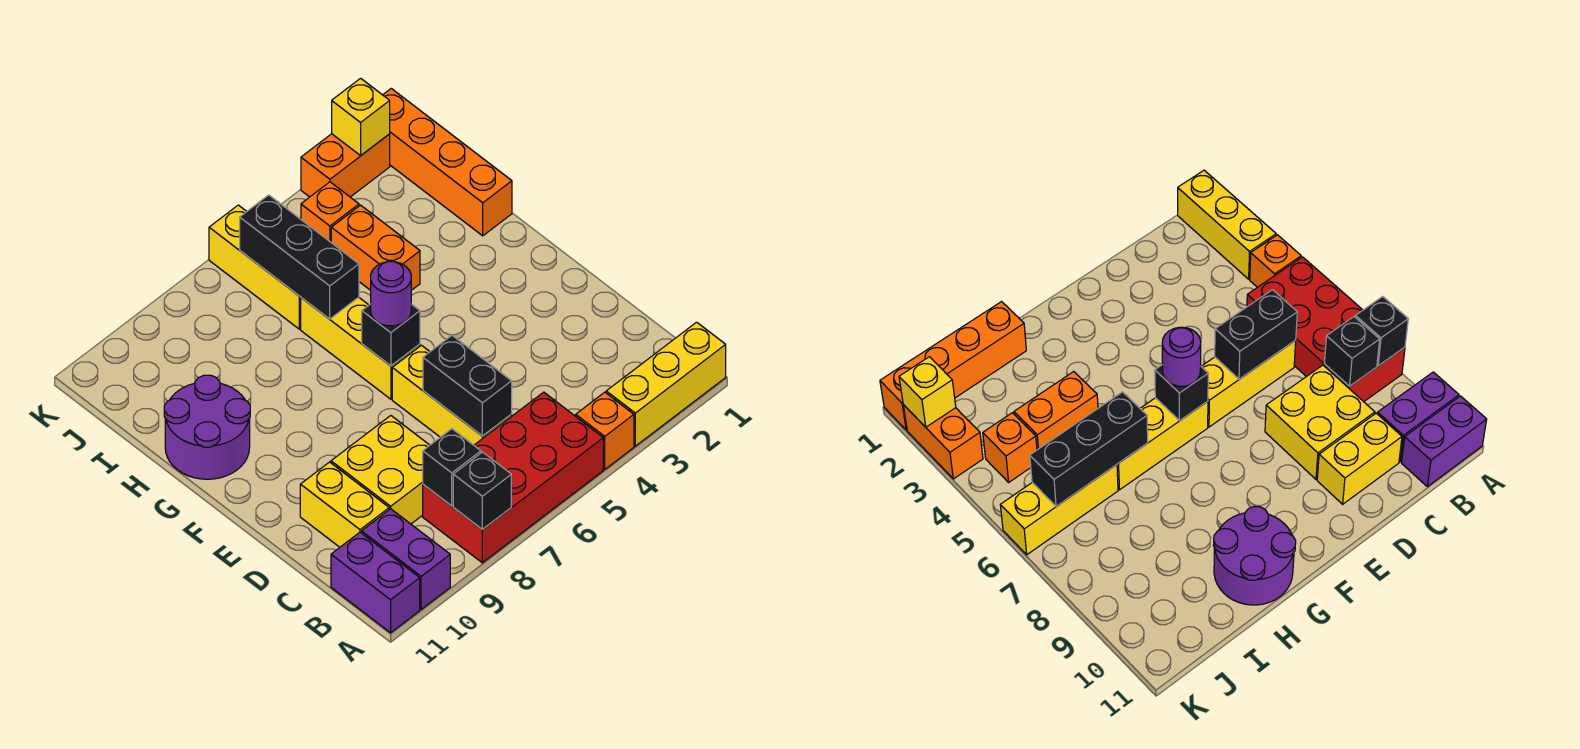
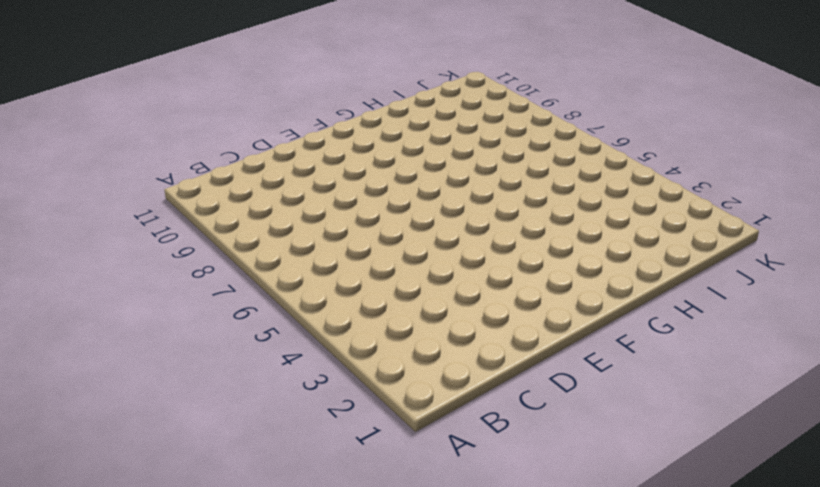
none -> yellow 1x3 brick [606,322,726,446]
none -> orange 1x1 brick [576,392,634,469]
none -> red 2x4 brick [423,392,603,563]

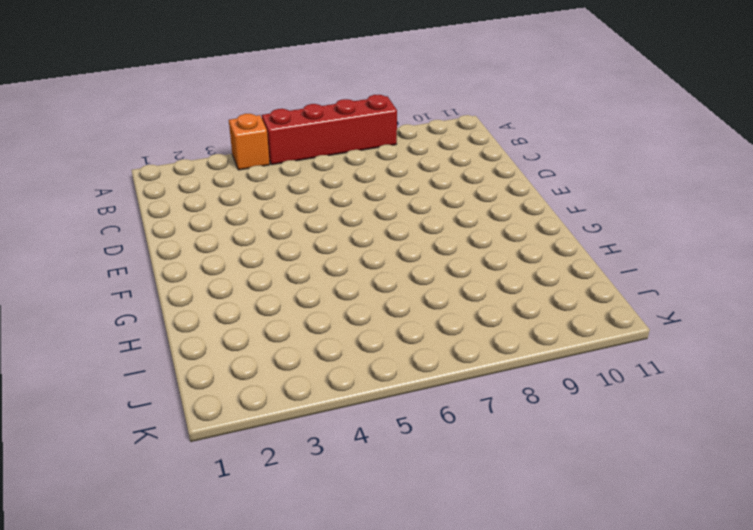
red 1x4 brick [262,95,397,165] -> red 2x4 brick [423,392,603,563]
none -> yellow 1x3 brick [606,322,726,446]
none -> purple 1x2 brick [362,509,450,609]
none -> purple 1x2 brick [331,532,420,633]

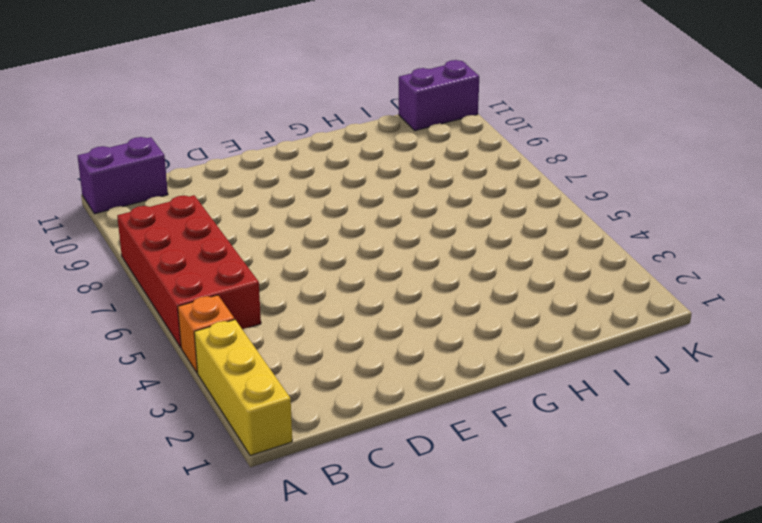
purple 1x2 brick [399,60,479,131] -> purple 1x2 brick moved to [362,509,450,609]
none -> yellow 1x3 brick [392,345,512,445]
none -> yellow 2x2 brick [331,416,430,524]
none -> yellow 1x2 brick [300,462,389,547]

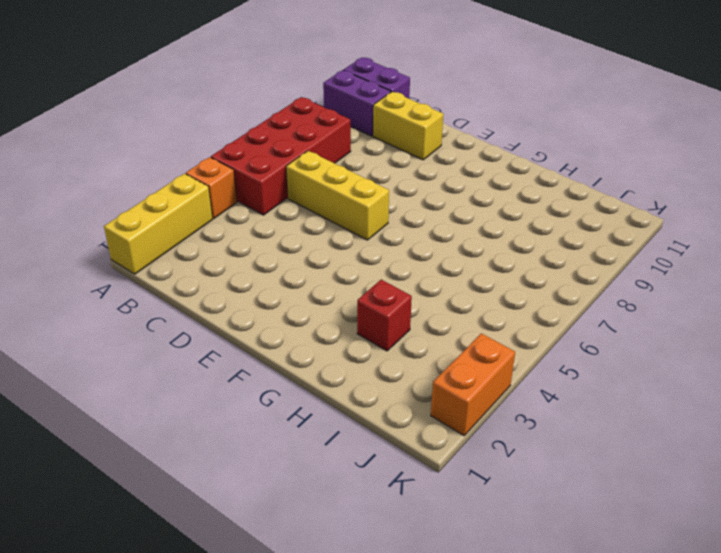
red 1x1 brick [357,280,412,351] -> none
none -> yellow 2x2 brick [331,416,430,524]
none -> yellow 1x3 brick [301,297,420,399]
none -> purple 2x2 round brick [164,375,250,479]

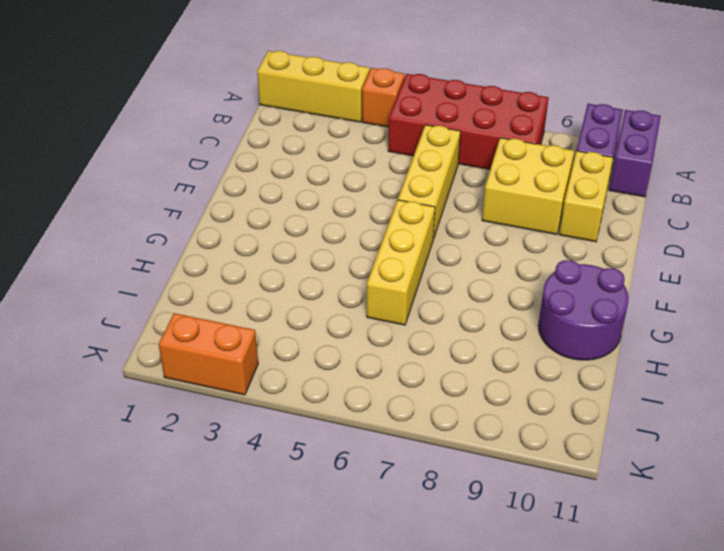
none -> orange 1x4 brick [383,89,512,236]
none -> orange 1x2 brick [331,205,420,290]
none -> yellow 1x3 brick [209,205,301,329]

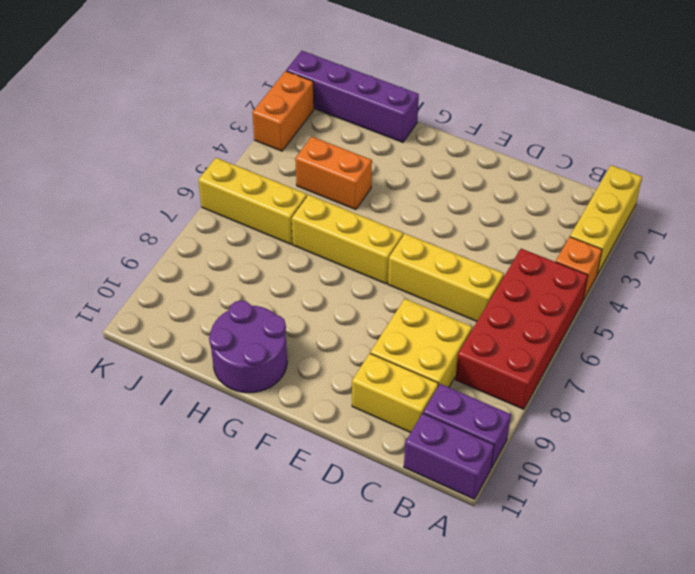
purple 1x4 brick [286,51,419,142] -> orange 1x4 brick [383,89,512,236]
none -> orange 1x1 brick [301,182,359,242]
none -> black 1x1 brick [453,452,511,529]
none -> black 1x1 brick [423,429,481,506]

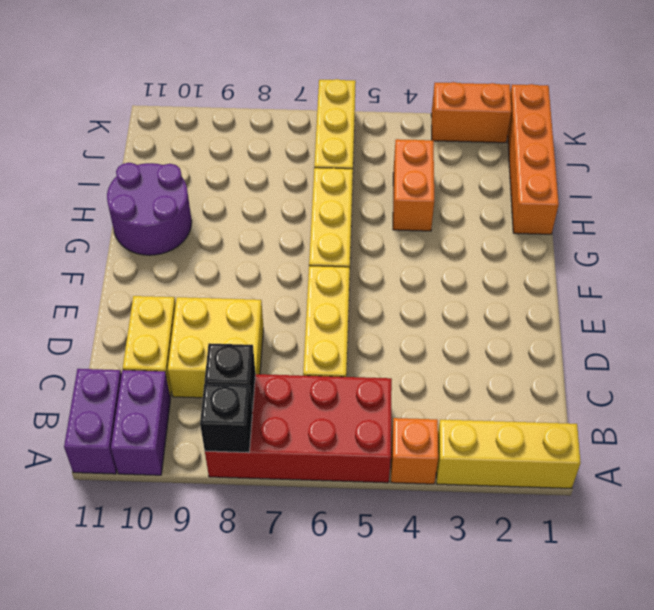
none -> orange 1x1 brick [301,182,359,242]
none -> black 1x2 brick [423,336,512,436]
none -> black 1x1 brick [362,304,420,366]

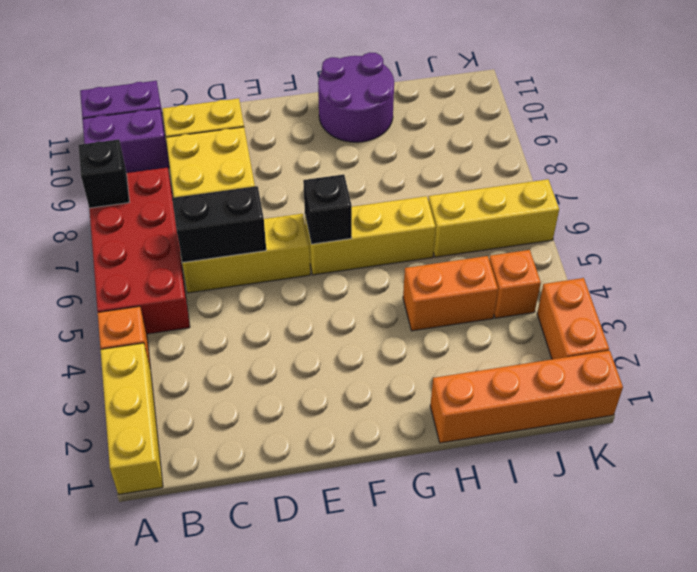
none -> black 1x1 brick [423,429,481,506]
none -> black 1x3 brick [240,195,359,319]
none -> yellow 1x1 brick [332,78,390,155]

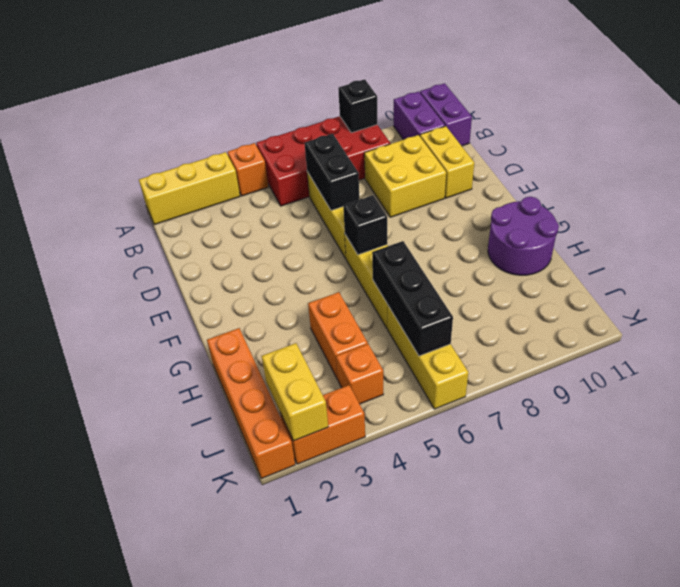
yellow 1x2 brick [262,343,328,441] -> yellow 1x1 brick [332,78,390,155]
none -> black 1x1 brick [423,429,481,506]
none -> purple 1x1 round brick [371,262,411,326]

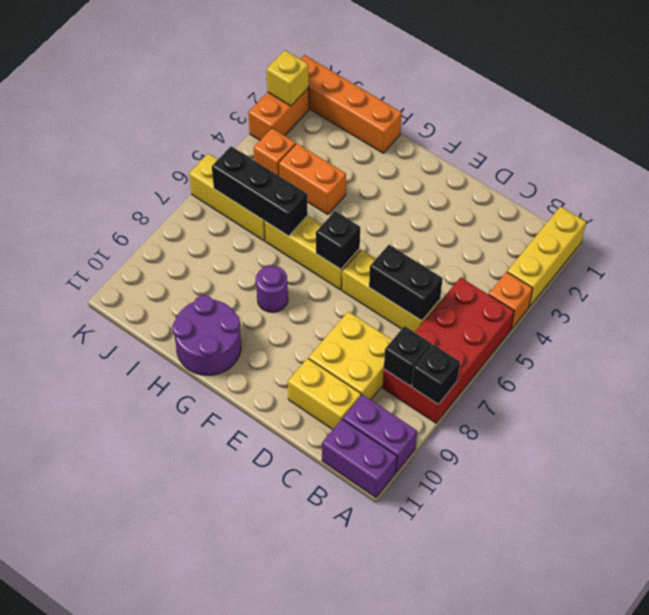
purple 1x1 round brick [256,266,288,312] -> purple 1x1 round brick moved to [371,262,411,326]

